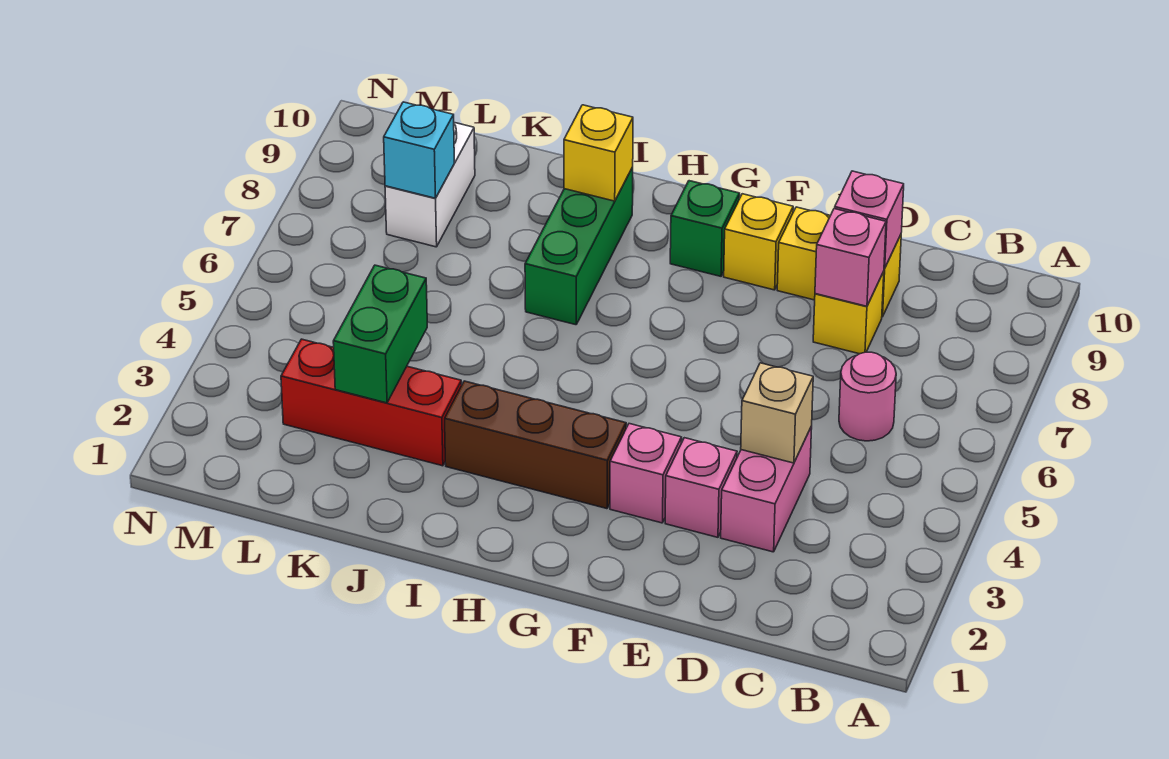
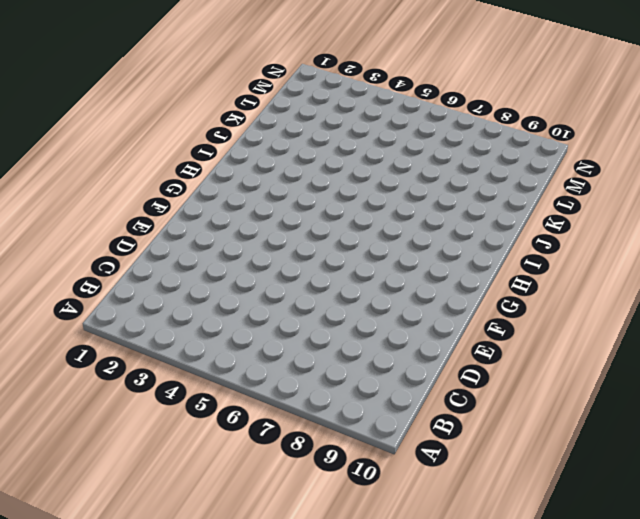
none -> pink 1x1 round brick [839,352,896,441]
none -> pink 1x2 brick [721,426,812,552]
none -> yellow 1x1 brick [813,271,884,354]

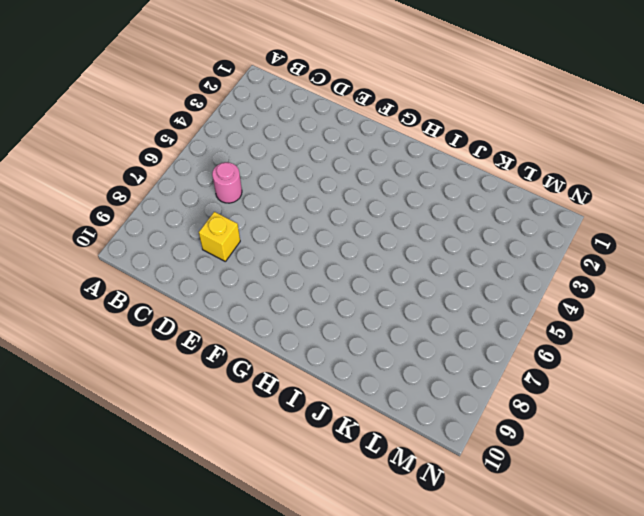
none -> pink 1x2 brick [721,426,812,552]
none -> yellow 1x2 brick [777,207,901,317]
none -> pink 1x1 brick [665,438,737,537]

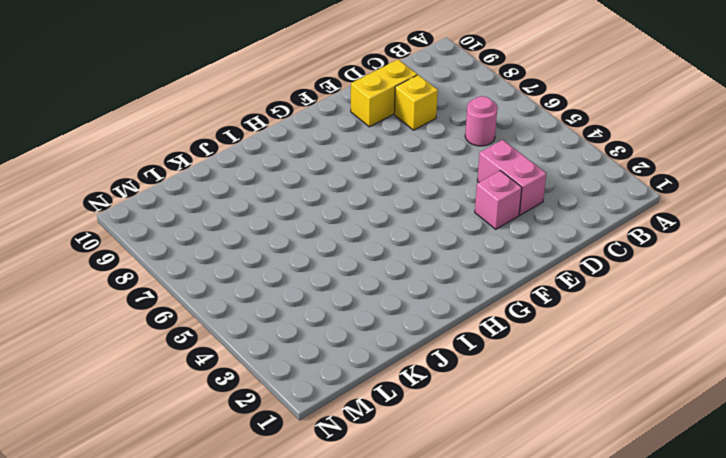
none -> pink 1x1 brick [610,424,682,523]
none -> yellow 1x1 brick [724,194,793,290]
none -> brown 1x3 brick [445,381,626,509]

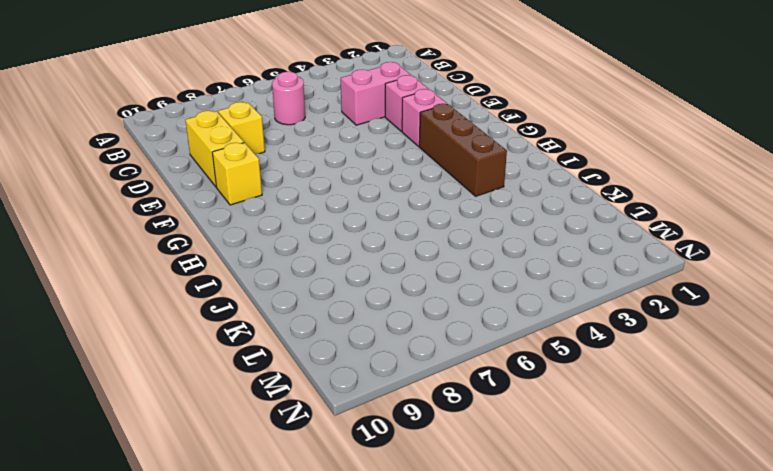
none -> green 1x1 brick [670,181,740,276]
none -> green 1x3 brick [525,167,633,325]
none -> red 1x3 brick [281,339,462,466]

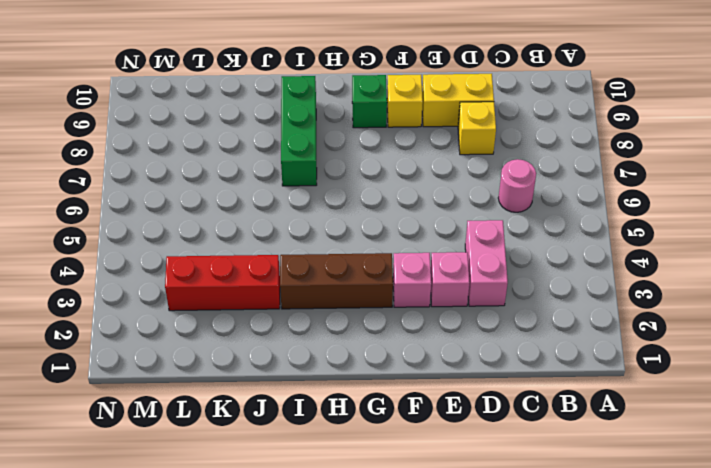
none -> white 1x2 brick [385,123,475,247]
none -> tan 1x1 brick [741,363,813,463]
none -> pink 1x1 brick [815,209,886,306]

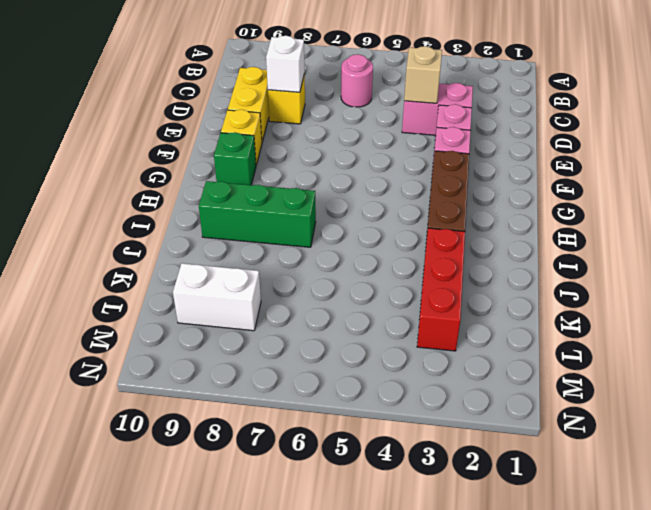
white 1x1 brick [266,36,305,92] -> pink 1x1 brick [815,209,886,306]
none -> pink 1x1 brick [835,171,904,268]
none -> yellow 1x1 brick [564,105,633,201]
none -> green 1x2 brick [333,265,427,403]

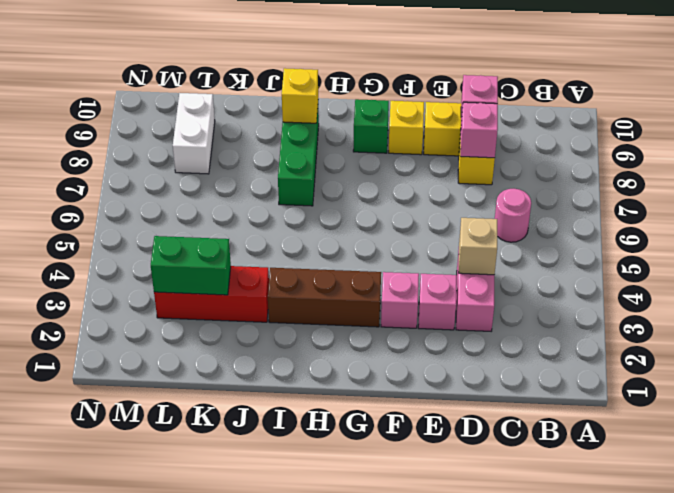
green 1x2 brick [151,236,231,295] -> green 1x2 brick turned to [333,265,427,403]
none -> cyan 1x1 brick [384,102,454,198]

